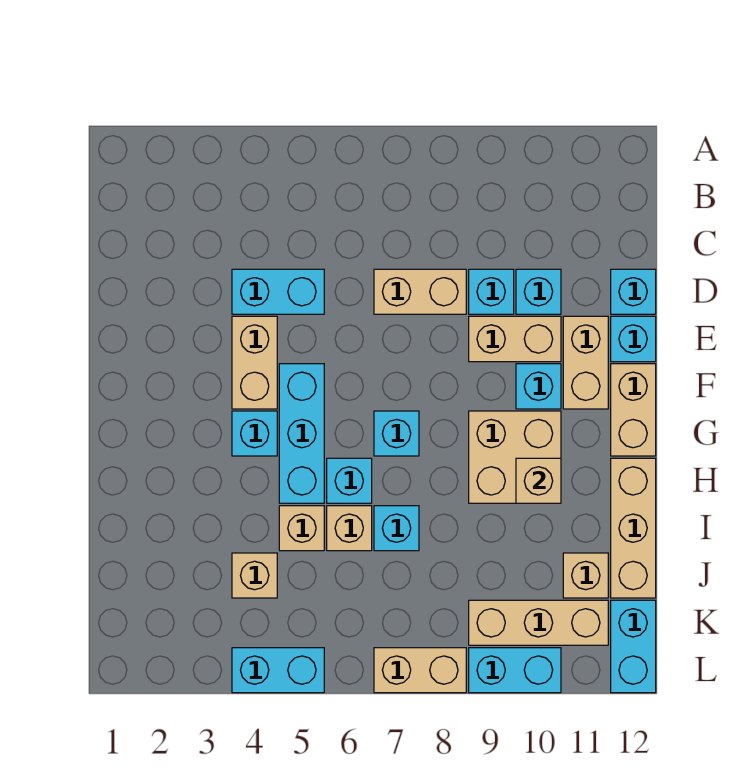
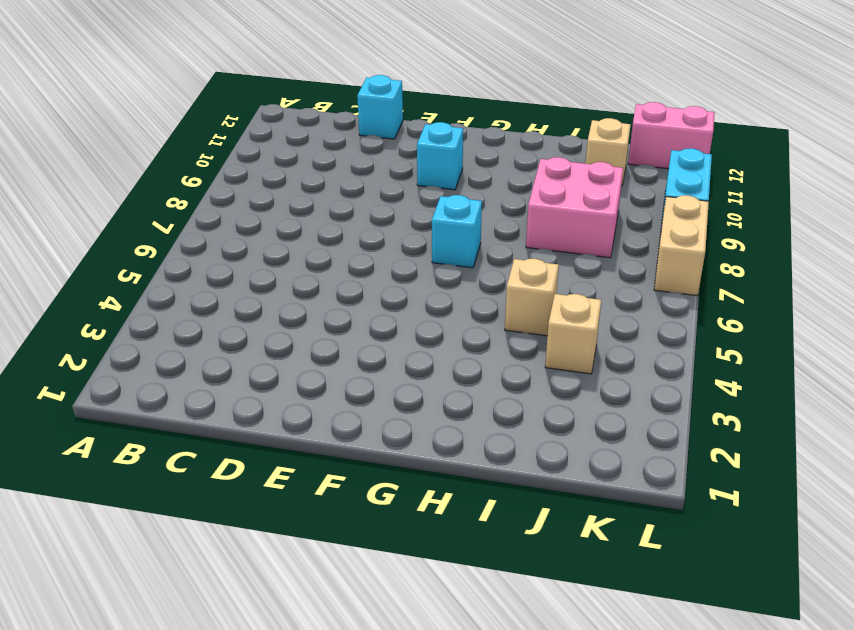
pink 2x2 brick [526,157,623,258] -> none
pink 1x2 brick [628,102,715,169] -> cyan 1x2 brick [611,600,656,693]
none -> cyan 1x2 brick [232,269,324,314]
none -> tan 1x2 brick [374,269,466,314]
none -> cyan 1x1 brick [469,269,514,314]

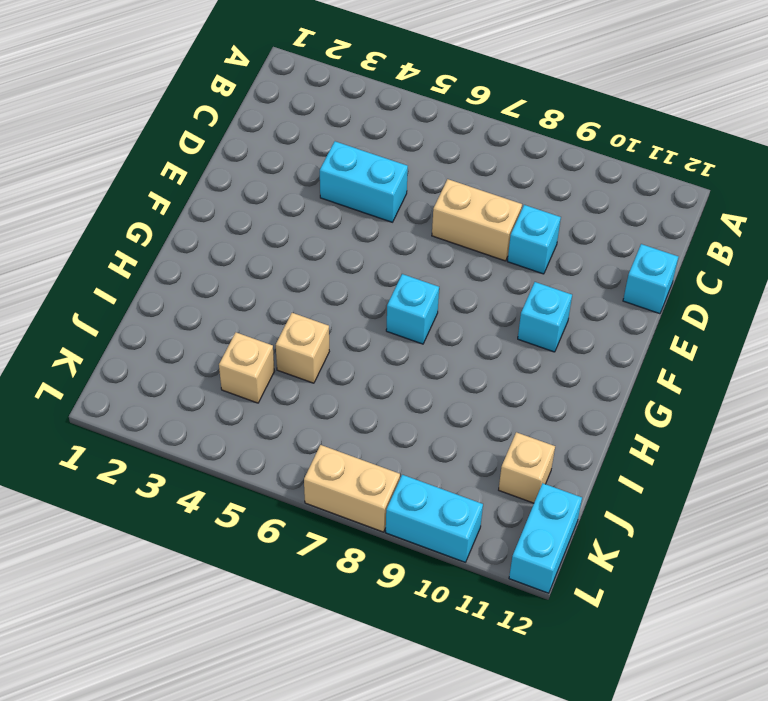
none -> cyan 1x1 brick [516,269,561,314]
none -> tan 1x2 brick [232,316,277,409]
none -> tan 1x2 brick [469,316,561,362]

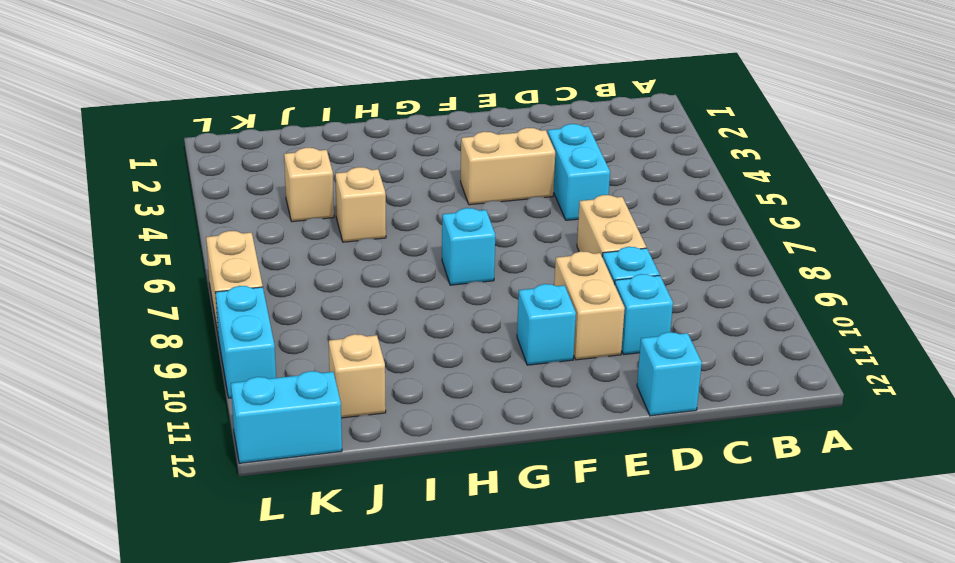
none -> tan 1x2 brick [563,316,608,409]
none -> cyan 1x1 brick [611,316,656,362]
none -> cyan 1x3 brick [279,364,324,503]

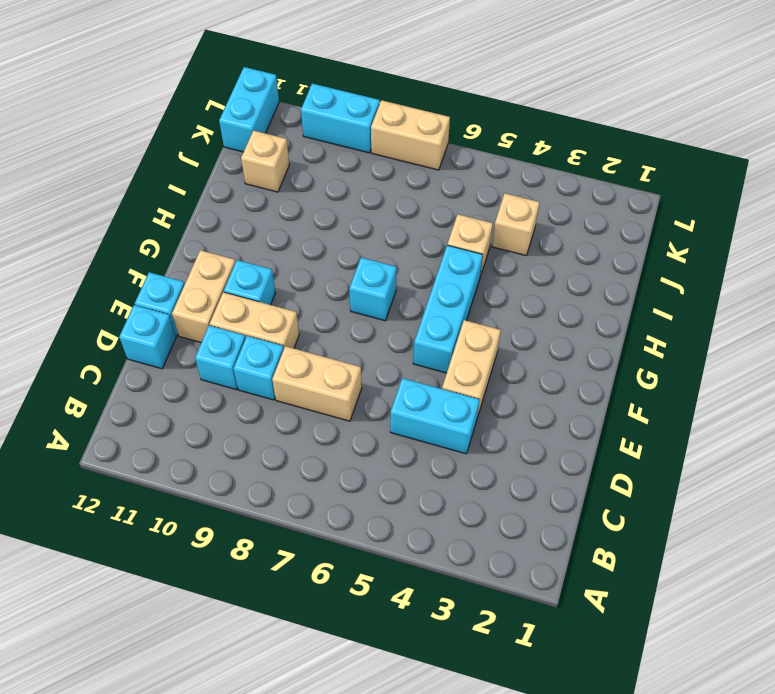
none -> tan 1x2 brick [611,364,656,456]
none -> cyan 1x1 brick [232,411,277,456]
none -> tan 2x2 brick [469,411,561,503]

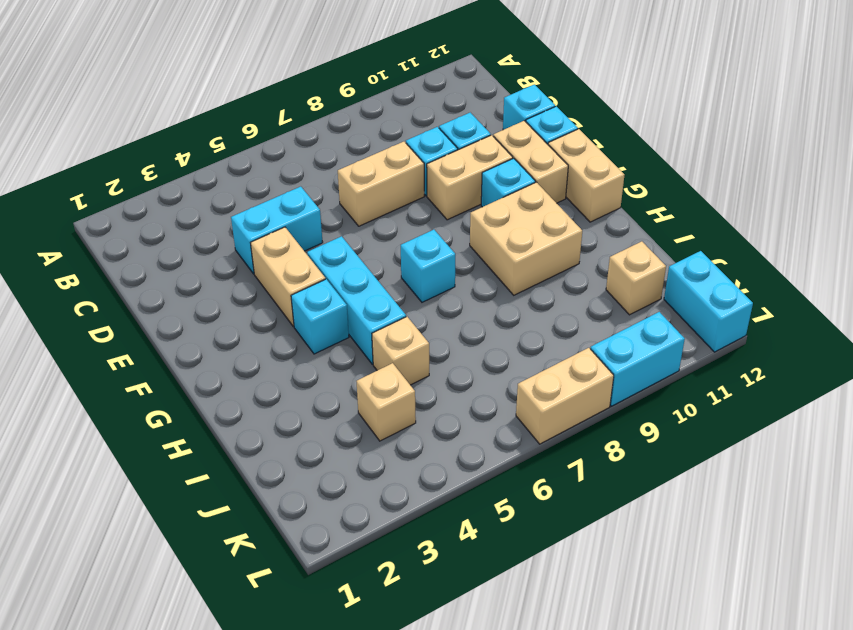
none -> cyan 1x1 brick [327,458,372,503]
none -> tan 1x3 brick [611,458,656,598]
none -> tan 1x1 brick [327,506,372,551]

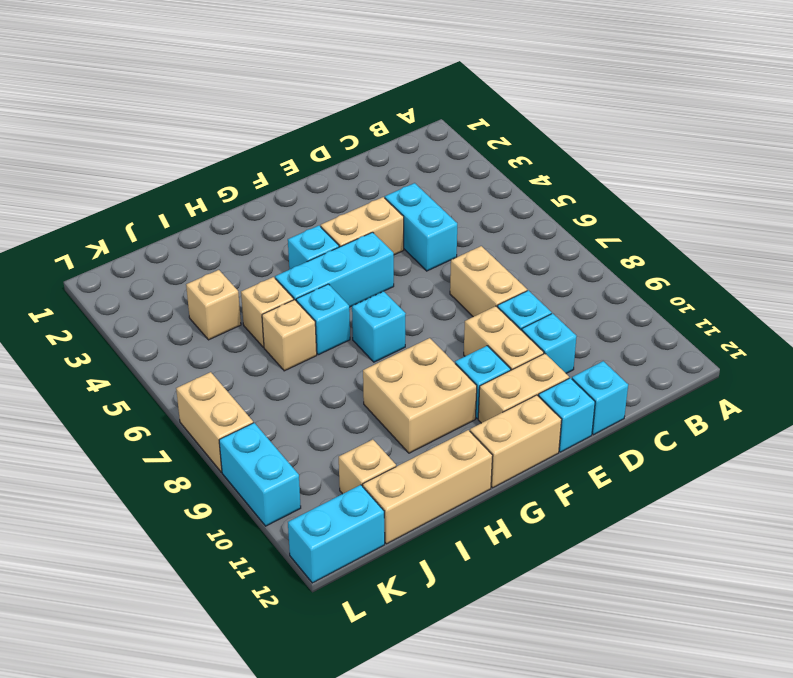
none -> cyan 1x1 brick [374,506,419,551]
none -> tan 1x3 brick [469,600,608,645]
none -> cyan 1x2 brick [232,648,324,693]

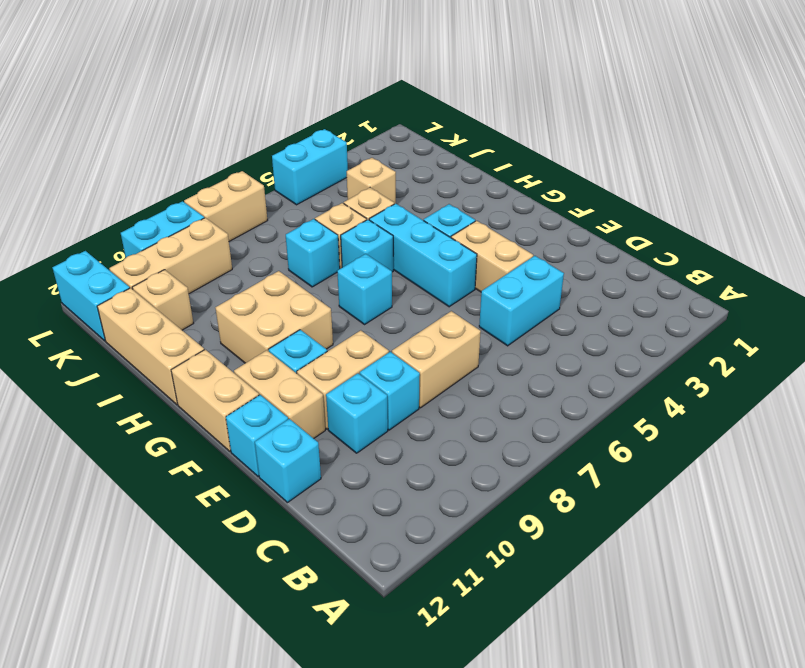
none -> tan 1x1 brick [516,458,561,503]

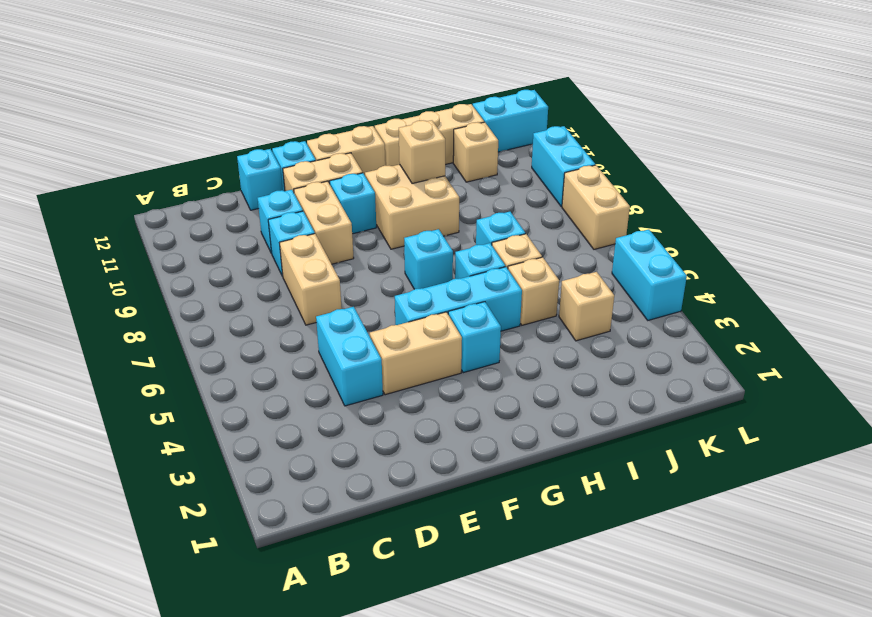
none -> tan 1x3 brick [469,600,608,645]

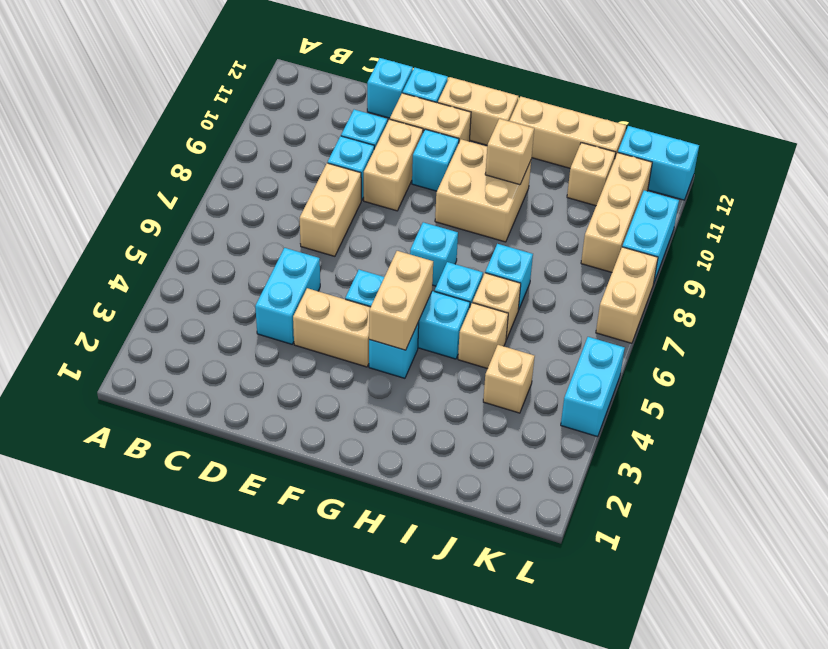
tan 1x2 brick [369,251,433,350] -> none

